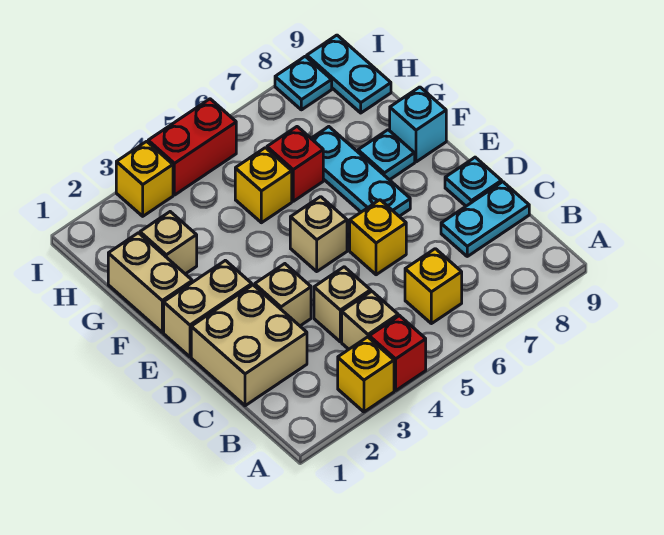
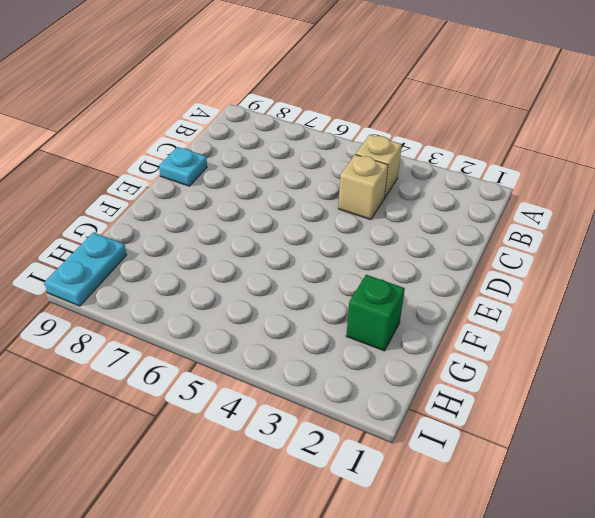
green 1x1 brick [346,275,405,351] -> tan 1x1 brick [140,212,197,274]
none -> yellow 1x1 brick [338,337,394,412]
none -> red 1x1 brick [369,316,426,391]
none -> yellow 1x1 brick [405,249,462,324]

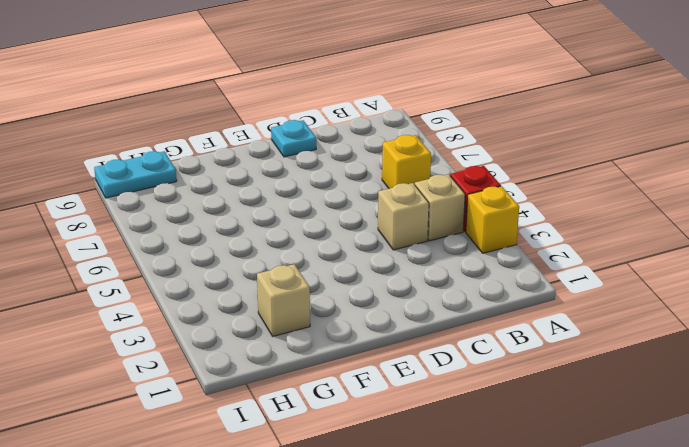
none -> tan 2x2 brick [191,285,307,406]
none -> cyan 1x2 plate [441,182,529,256]
none -> tan 1x1 brick [255,264,311,326]

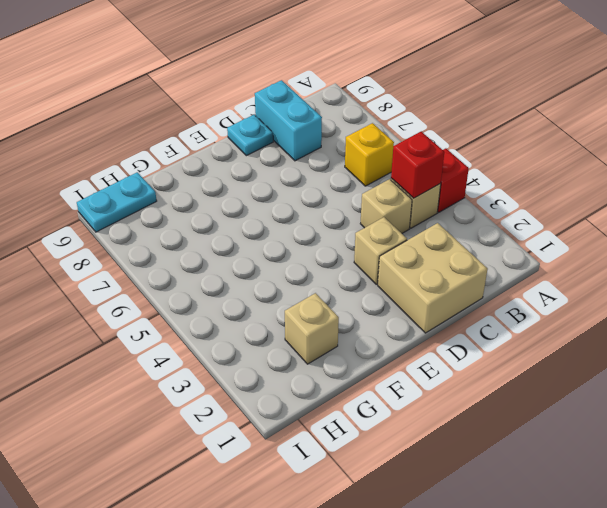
red 1x1 brick [391,132,444,198] -> red 1x1 brick moved to [267,127,323,201]
cyan 1x2 brick [255,80,322,161] -> cyan 1x2 plate [441,182,529,256]
none -> yellow 1x1 brick [338,337,394,412]
none -> yellow 1x1 brick [350,200,406,275]
none -> tan 1x2 brick [164,260,252,357]

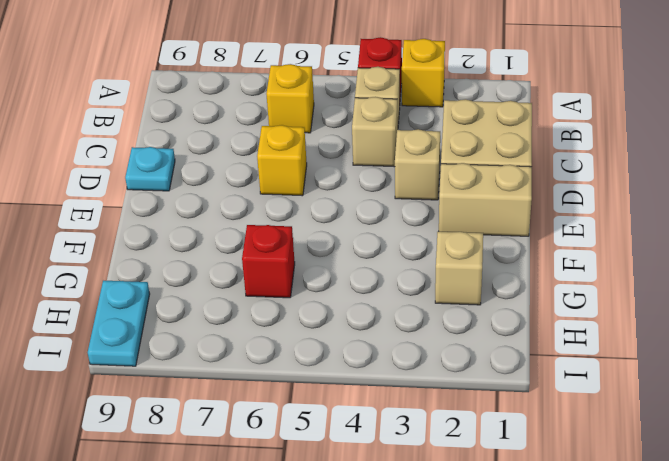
none -> cyan 1x2 plate [441,182,529,256]
none -> tan 1x1 brick [290,197,347,271]
none -> cyan 1x3 plate [311,127,410,216]

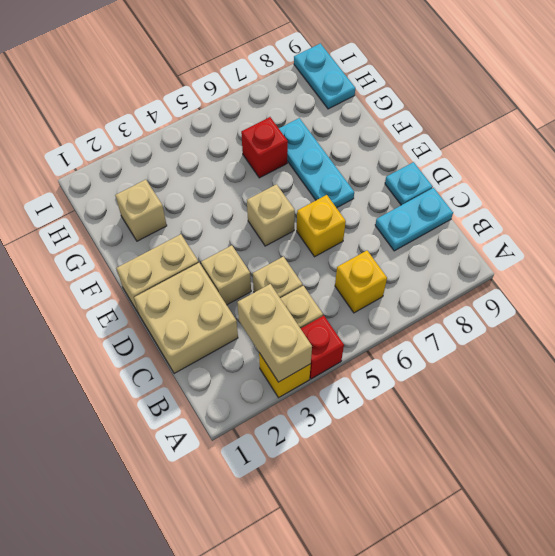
tan 1x2 brick [237,284,312,382] -> tan 1x2 brick moved to [108,233,192,332]
none -> cyan 1x1 plate [358,130,415,180]
none -> cyan 1x1 brick [390,87,446,162]
none -> yellow 1x1 brick [235,148,292,223]

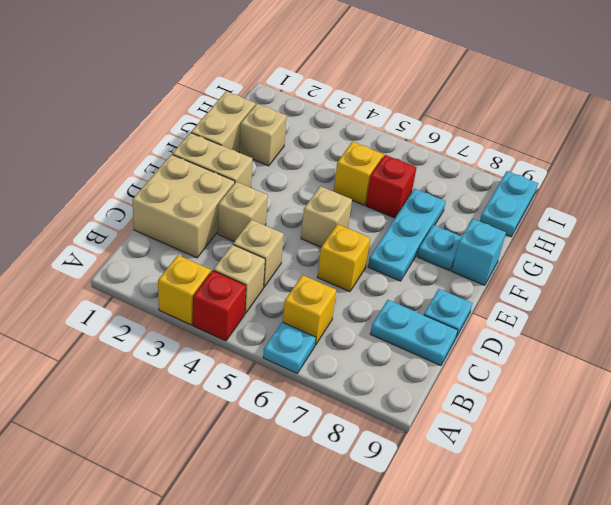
cyan 1x1 plate [263,322,316,373] -> cyan 1x1 plate moved to [275,56,332,110]
none -> yellow 1x1 brick [116,141,173,216]
none -> red 1x2 brick [148,99,236,195]

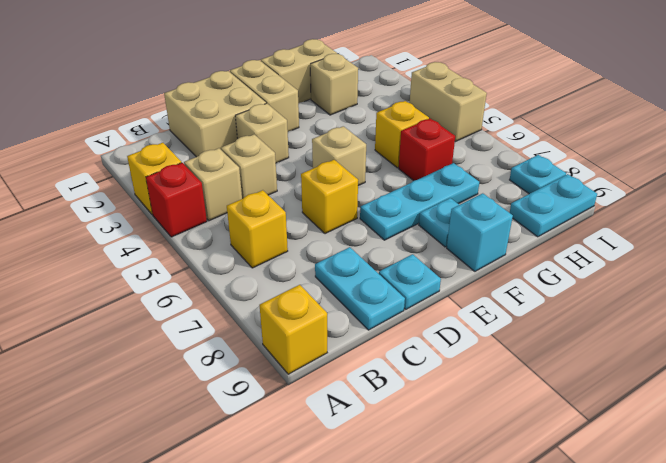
yellow 1x1 brick [260,285,327,374] -> yellow 1x1 brick moved to [116,141,173,216]
tan 1x2 brick [410,62,487,142] -> red 1x2 brick [148,99,236,195]

